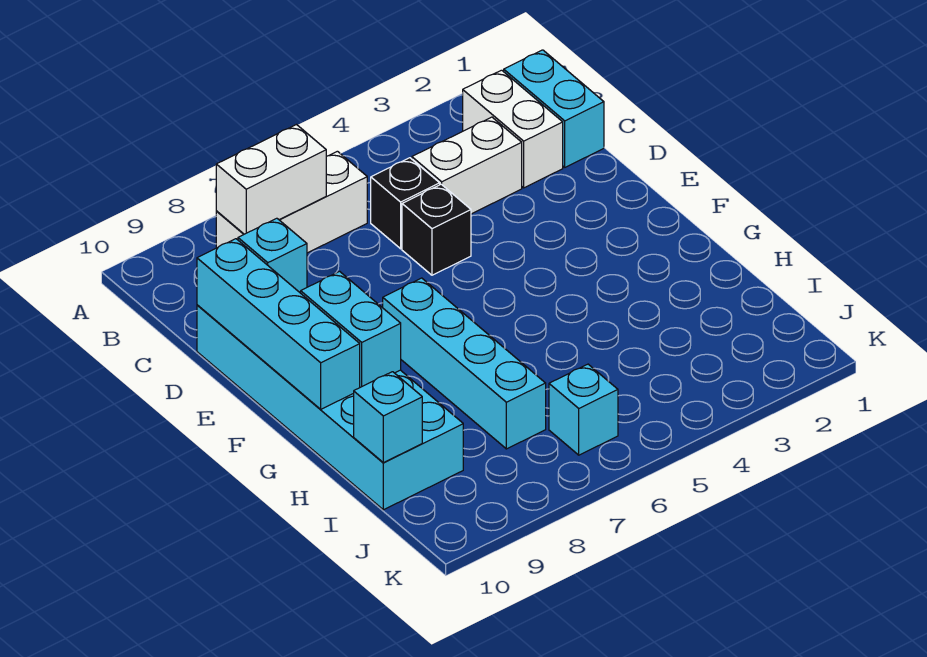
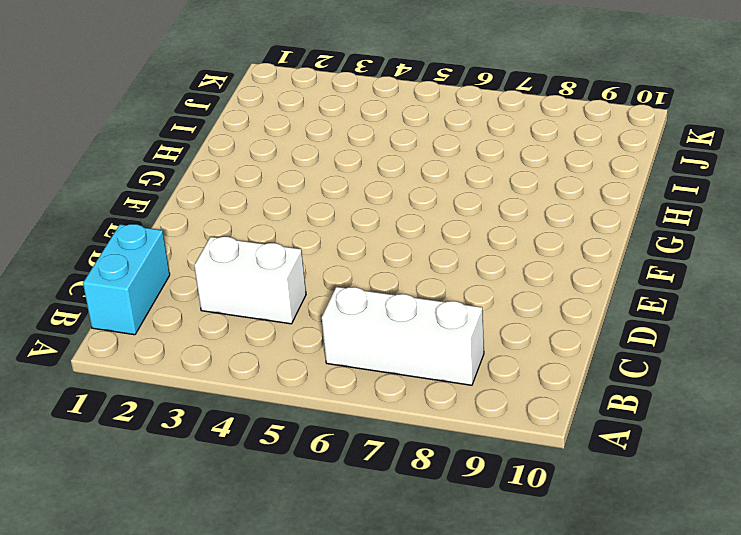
none -> white 1x2 brick [463,70,563,188]
none -> black 1x1 brick [371,158,440,249]
none -> black 1x1 brick [402,184,471,275]

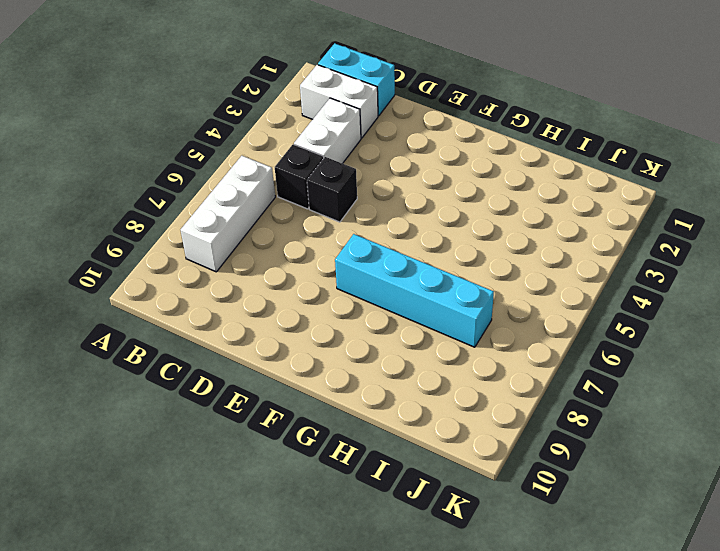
none -> cyan 2x6 brick [197,305,463,510]
none -> cyan 1x1 brick [549,364,618,455]
none -> white 1x2 brick [216,125,326,234]

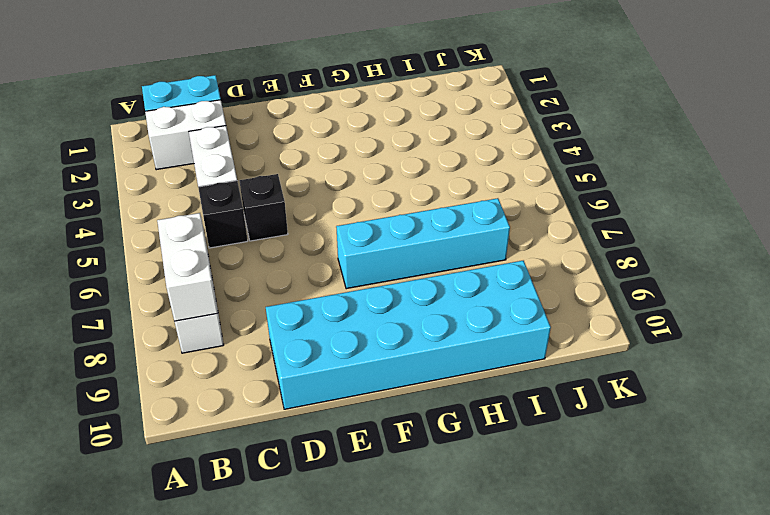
none -> cyan 1x1 brick [549,364,618,455]
none -> cyan 1x1 brick [238,218,307,293]
none -> cyan 1x4 brick [197,239,360,409]

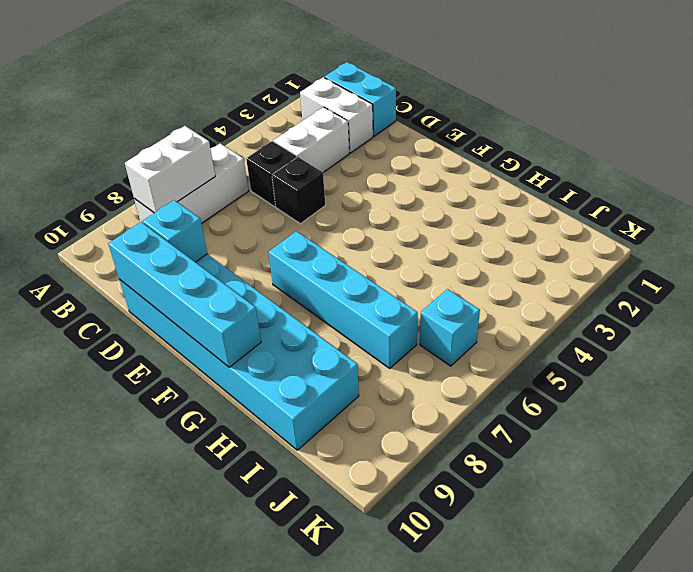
none -> cyan 1x2 brick [301,271,401,387]
none -> cyan 1x1 brick [354,372,422,463]

